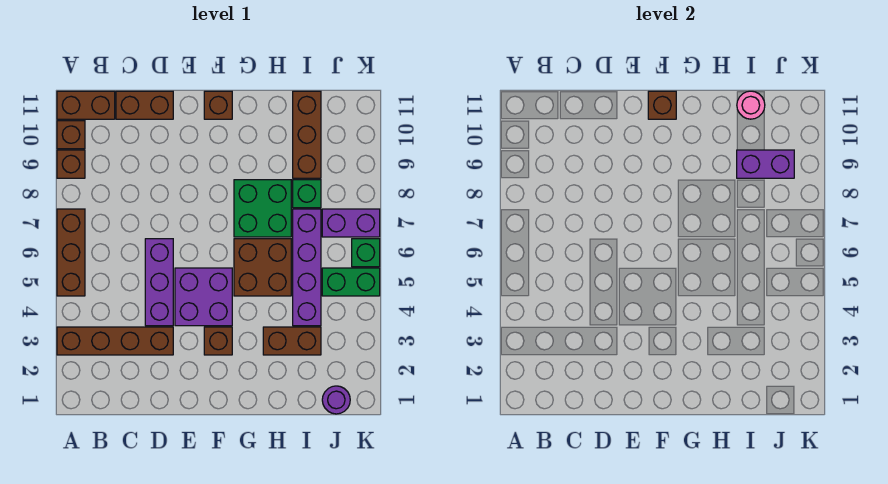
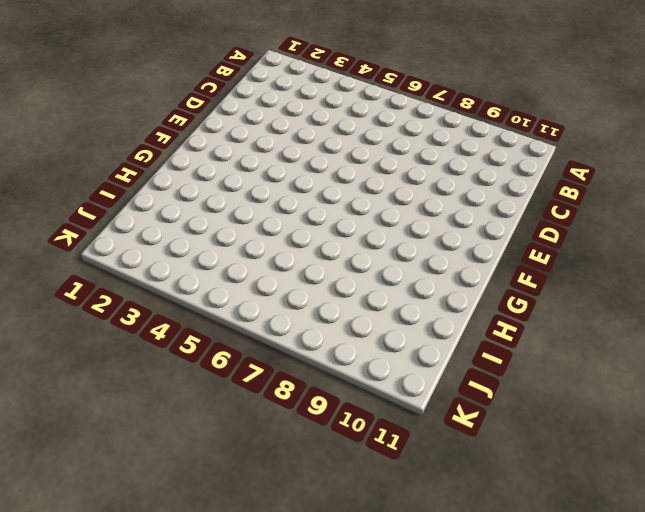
none -> brown 1x4 brick [57,327,173,355]
none -> brown 1x3 brick [57,209,85,296]
none -> brown 1x1 brick [57,150,85,178]

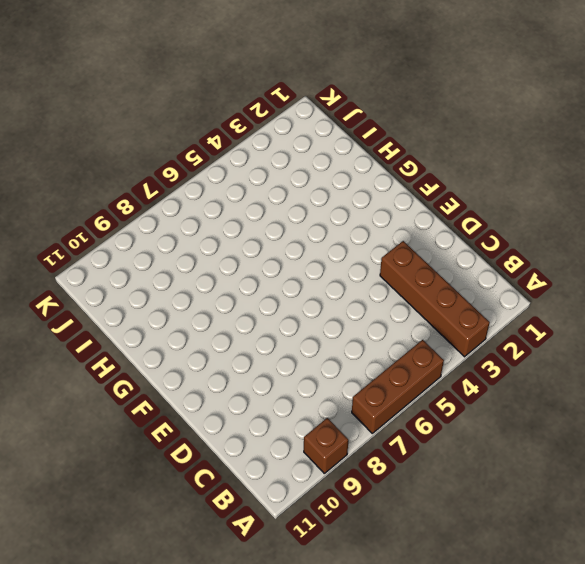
none -> brown 1x1 brick [57,121,85,149]
none -> brown 1x2 brick [57,91,115,119]
none -> brown 1x2 brick [116,91,173,119]

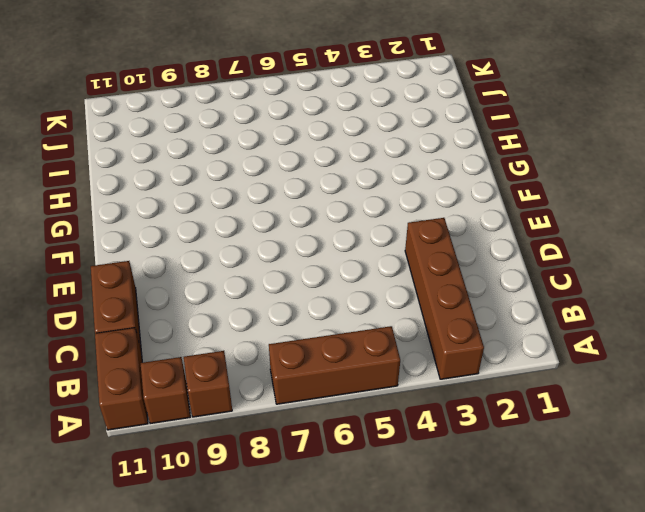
none -> purple 1x3 brick [145,239,173,326]
none -> purple 2x2 brick [175,268,232,326]
none -> brown 1x1 brick [204,327,232,355]

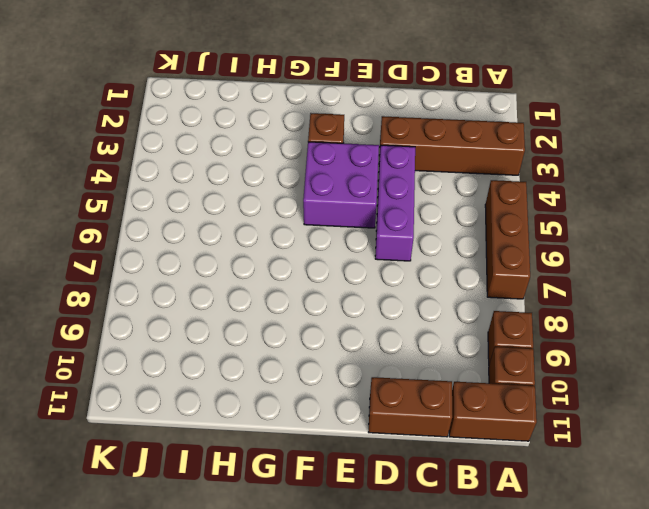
none -> brown 1x1 brick [204,91,232,119]
none -> brown 2x2 brick [234,239,291,296]
none -> green 2x2 brick [234,180,291,237]

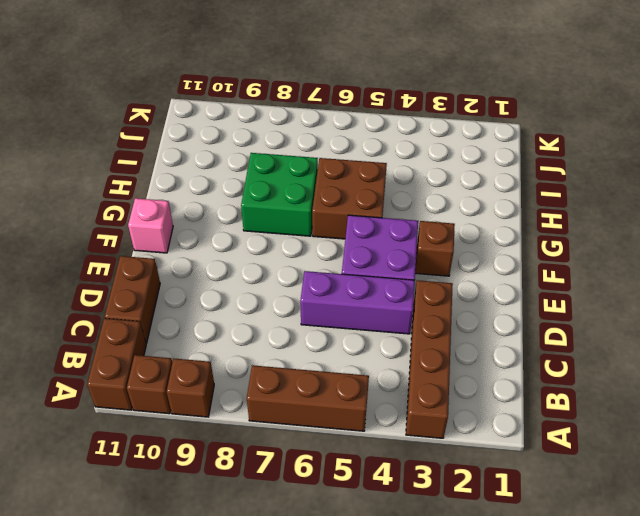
pink 1x1 brick [128,198,173,253] -> brown 1x1 brick [204,91,232,119]
none -> brown 1x2 brick [263,327,321,355]
none -> purple 1x4 brick [293,209,321,326]
none -> green 1x1 brick [293,180,321,208]

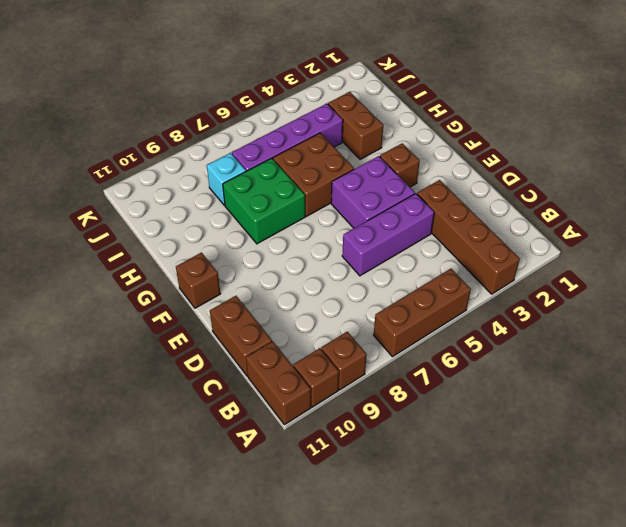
cyan 1x1 brick [207,153,246,205] -> green 1x1 brick [293,180,321,208]
none -> brown 1x3 brick [293,91,321,178]
none -> purple 1x1 round brick [322,386,350,414]
none -> green 1x2 brick [322,268,380,296]

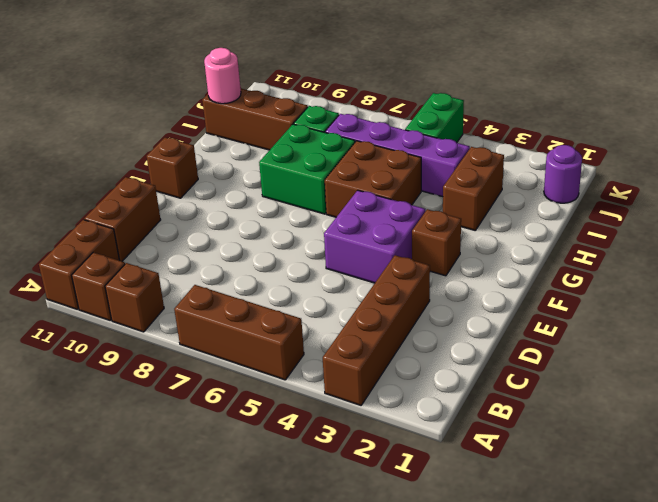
none -> purple 1x3 brick [145,239,173,326]
none -> purple 1x2 brick [322,209,380,237]
none -> green 1x1 brick [352,239,380,267]

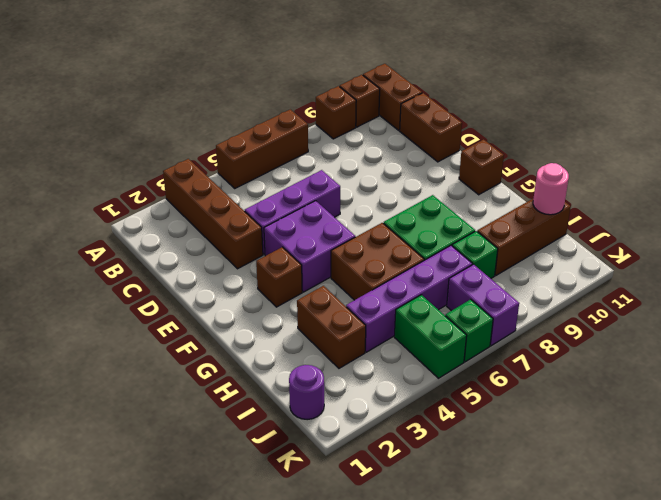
none -> brown 1x1 brick [648,91,676,119]
none -> purple 1x2 brick [737,150,794,178]

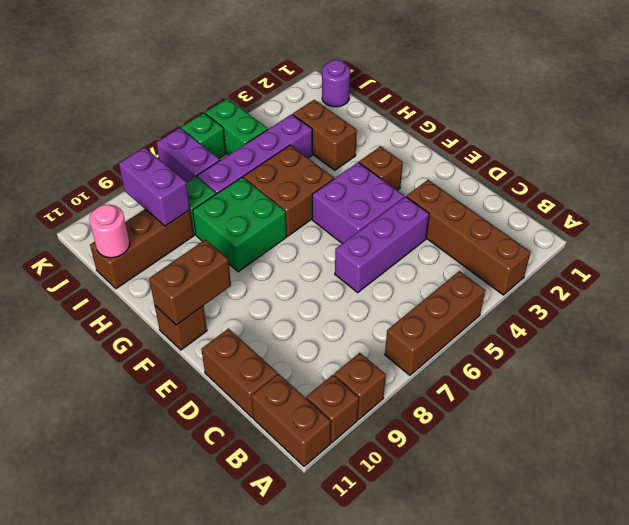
brown 1x2 brick [149,240,231,325] -> brown 1x1 brick [648,91,676,119]

